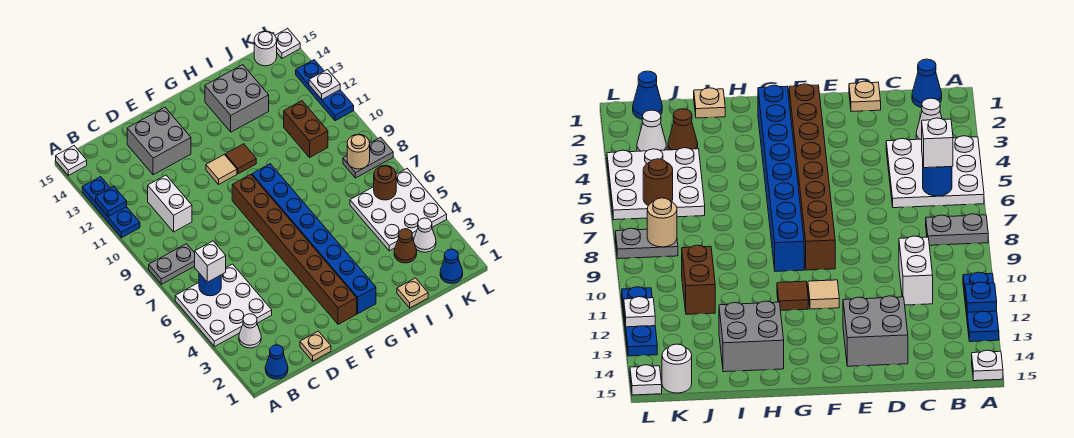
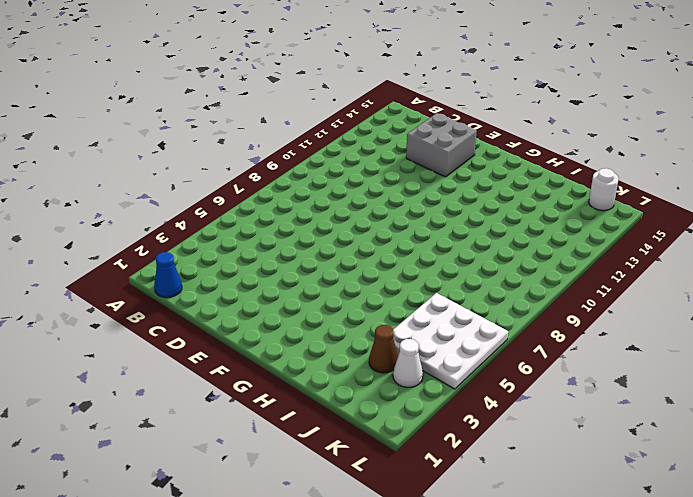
none -> white 3x3 plate [175,264,272,347]
none -> grey 1x2 plate [149,244,195,284]
none -> blue 1x3 plate [82,177,140,238]
none -> white 1x1 plate [56,146,87,175]

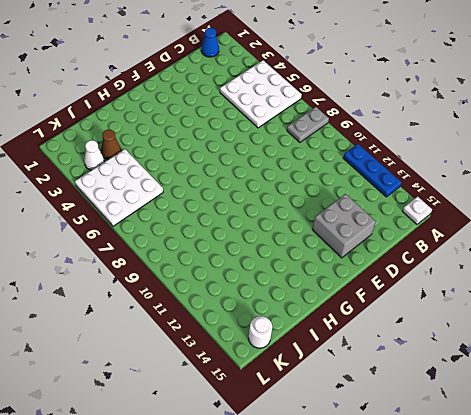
none -> white 1x1 cone [239,314,261,348]
none -> white 1x2 brick [148,175,192,232]
none -> tan 1x1 plate [300,331,331,361]
none -> brown 1x8 brick [232,174,357,324]

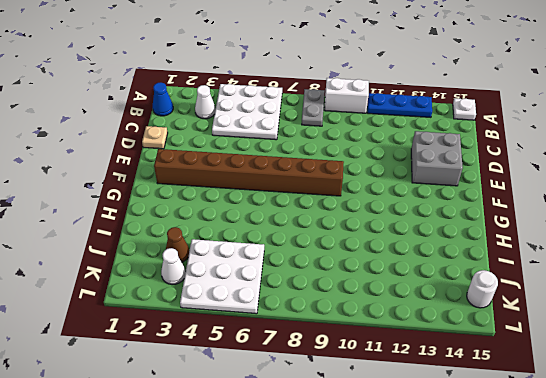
white 1x2 brick [324,78,369,113] -> white 1x2 brick moved to [148,175,192,232]
none -> tan 1x1 tile [206,155,237,184]
none -> blue 1x8 brick [252,164,376,314]
none -> brown 1x1 tile [225,144,256,174]
none -> grey 2x2 brick [205,65,269,132]

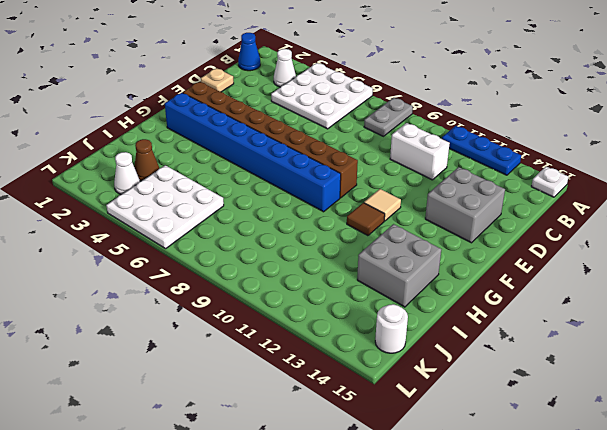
none -> tan 1x1 plate [397,278,428,308]
none -> brown 1x2 brick [284,101,328,157]
none -> blue 1x1 cone [440,249,463,283]
none -> grey 1x2 plate [343,137,393,178]

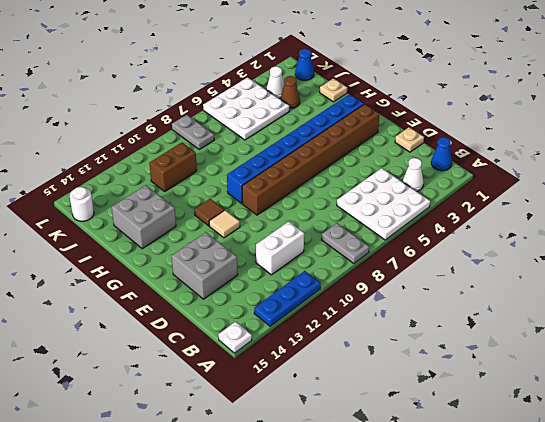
none -> blue 1x3 plate [296,60,354,121]
none -> white 1x1 plate [275,28,300,58]
none -> blue 1x1 plate [96,187,127,216]
none -> blue 1x1 round brick [199,273,221,296]

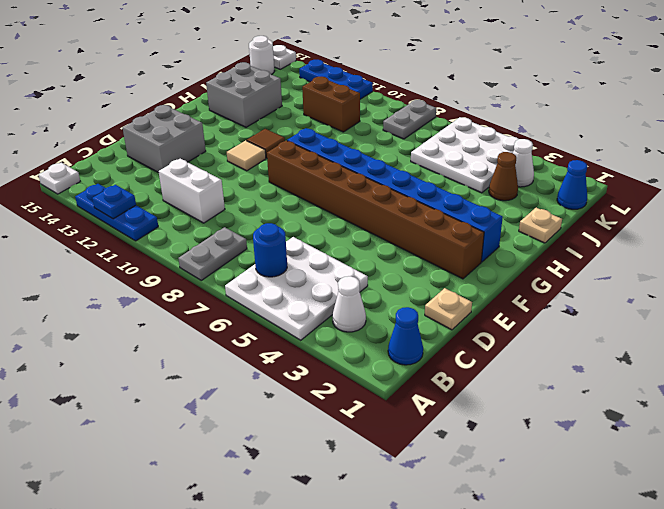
none -> brown 1x1 round brick [374,165,396,200]
none -> tan 1x1 round brick [347,134,370,169]
none -> white 1x1 plate [309,70,340,99]
none -> white 1x1 brick [195,241,226,282]

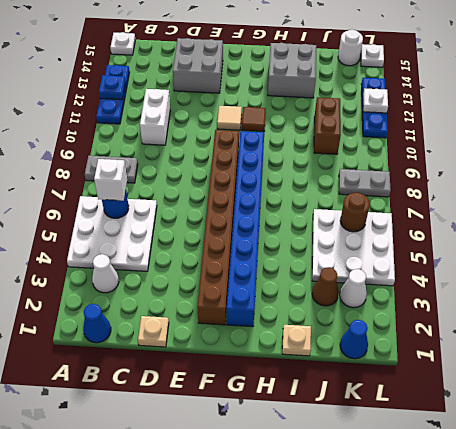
none -> tan 1x1 round brick [347,134,370,169]

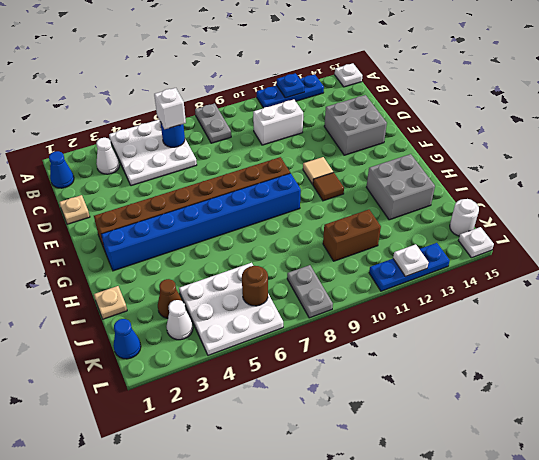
none -> tan 1x1 round brick [347,134,370,169]

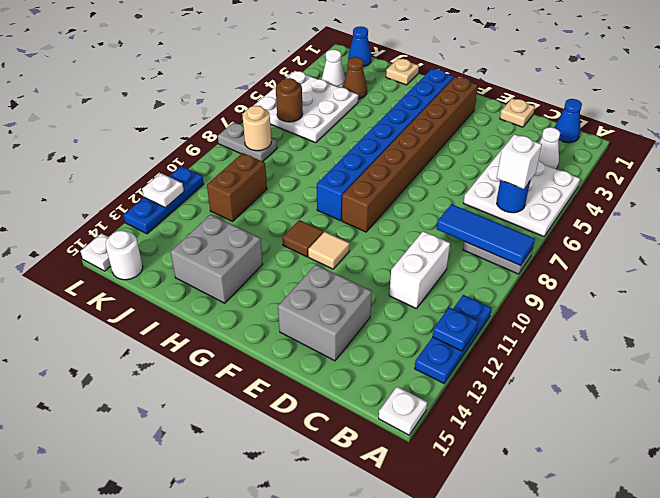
blue 1x3 tile [437,204,535,266] -> none

